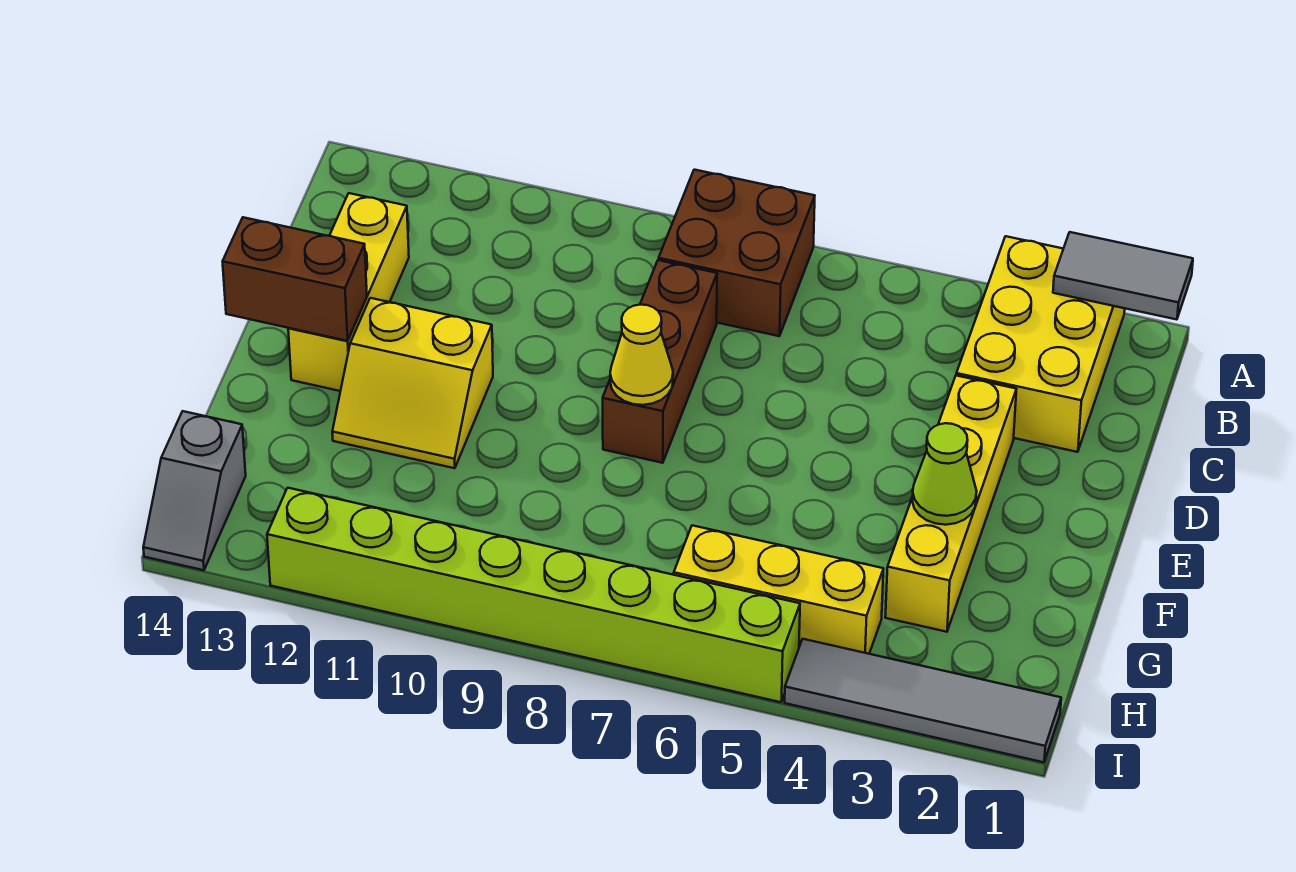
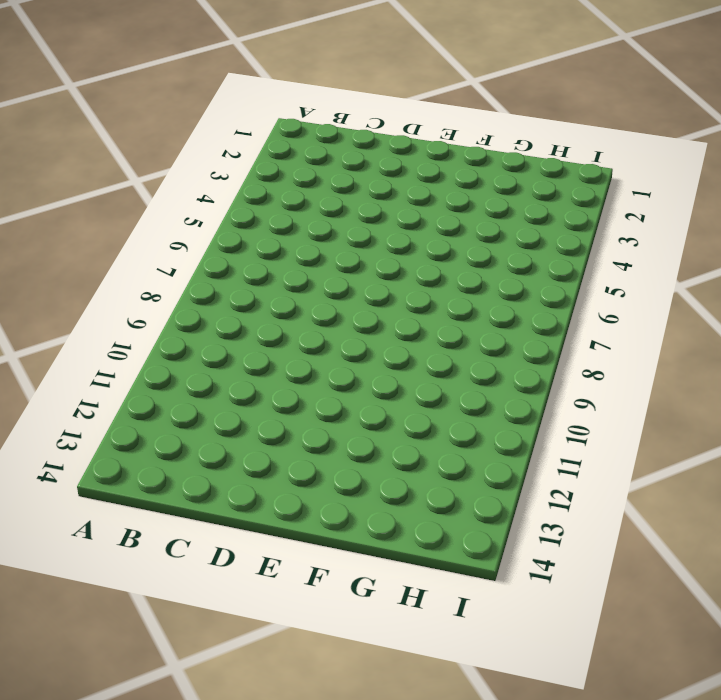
none -> yellow 2x3 brick [956,236,1125,452]
none -> brown 2x2 brick [659,170,815,336]
none -> brown 1x3 brick [603,260,717,463]

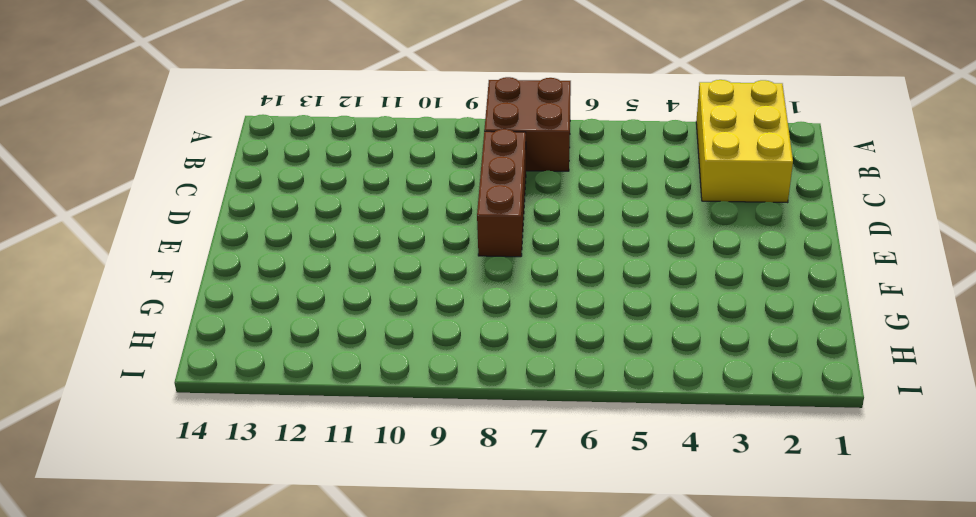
none -> yellow 1x3 brick [288,193,409,391]
none -> yellow 1x4 brick [885,376,1016,632]
none -> yellow 2x2 slope [332,298,493,468]

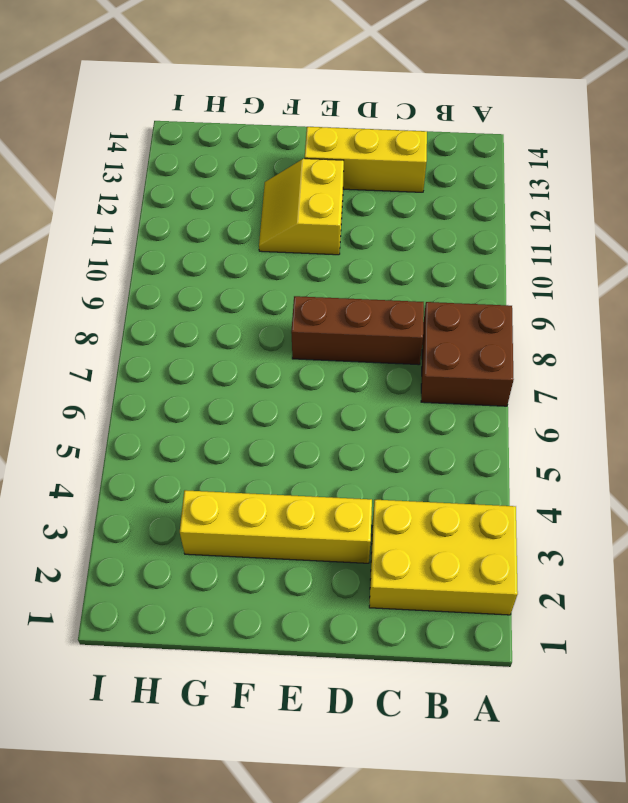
none -> yellow 1x3 brick [674,525,883,654]
none -> grey 1x2 slope [143,411,246,570]
none -> grey 1x4 tile [785,639,1061,762]

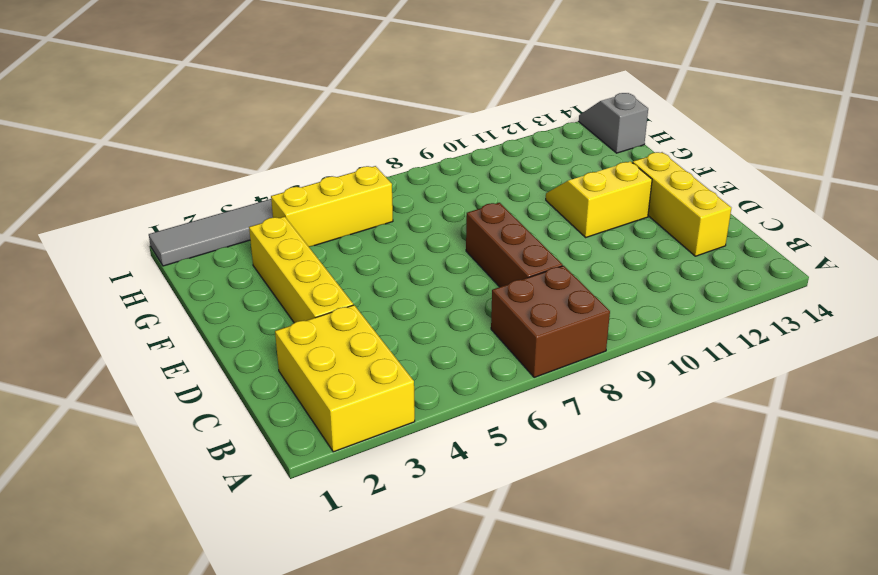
none -> lime 1x8 brick [267,488,800,702]
none -> grey 1x2 tile [1053,232,1193,320]
none -> yellow 1x1 cone [610,305,673,405]

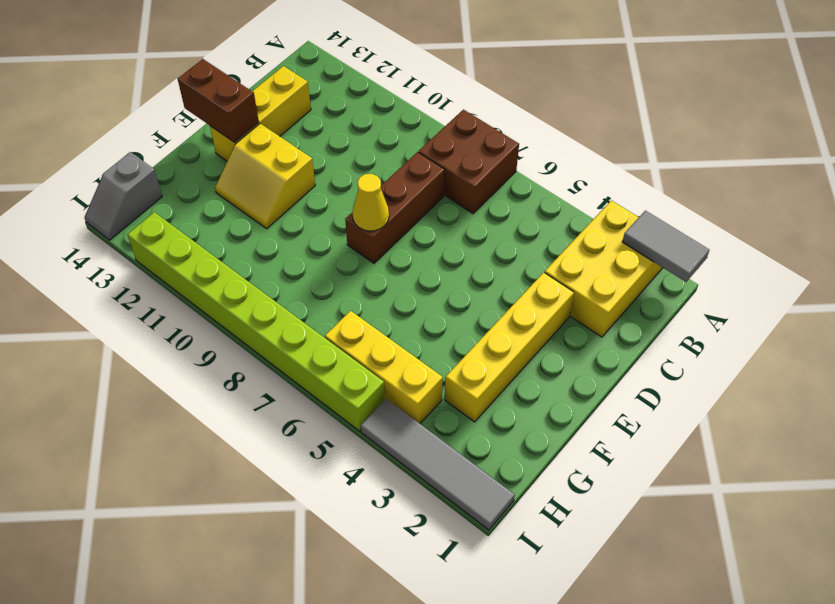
none -> lime 1x1 cone [912,423,977,525]

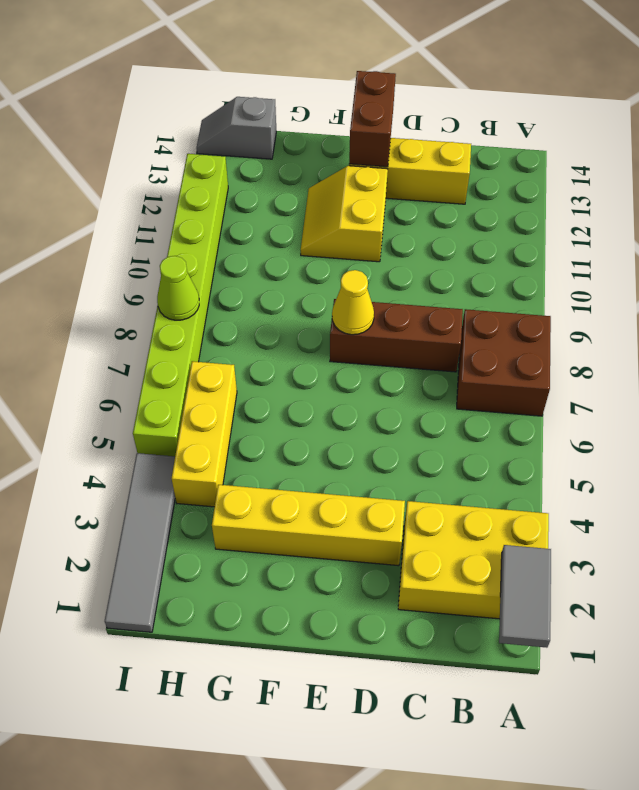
lime 1x1 cone [157,256,199,320] -> lime 1x1 cone moved to [912,423,977,525]

